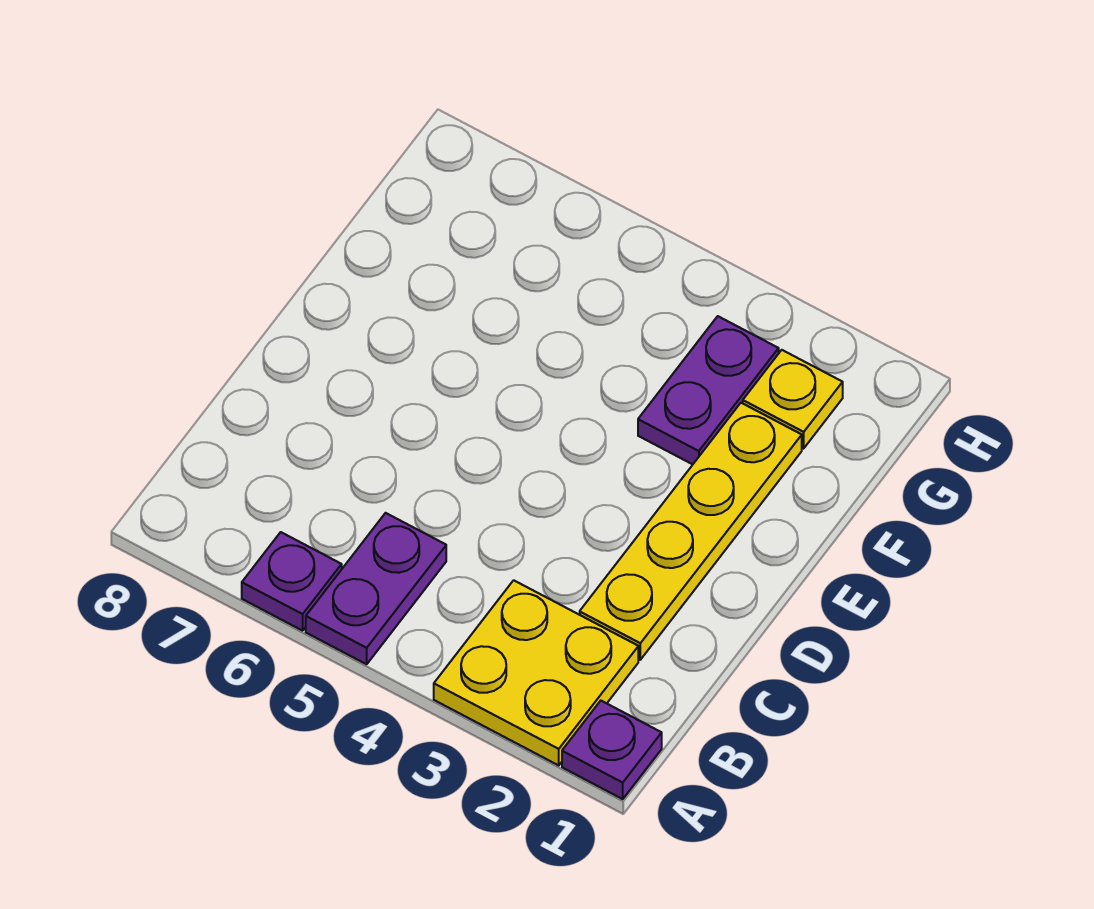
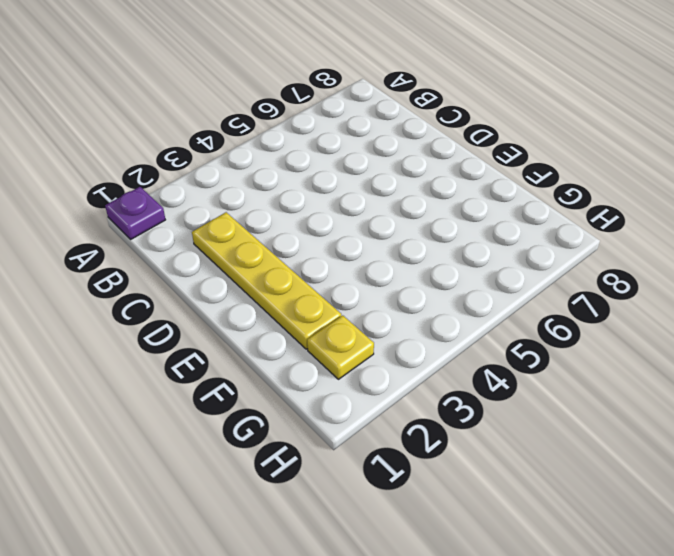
none -> yellow 2x2 plate [434,580,638,765]
none -> purple 1x2 plate [306,513,446,664]

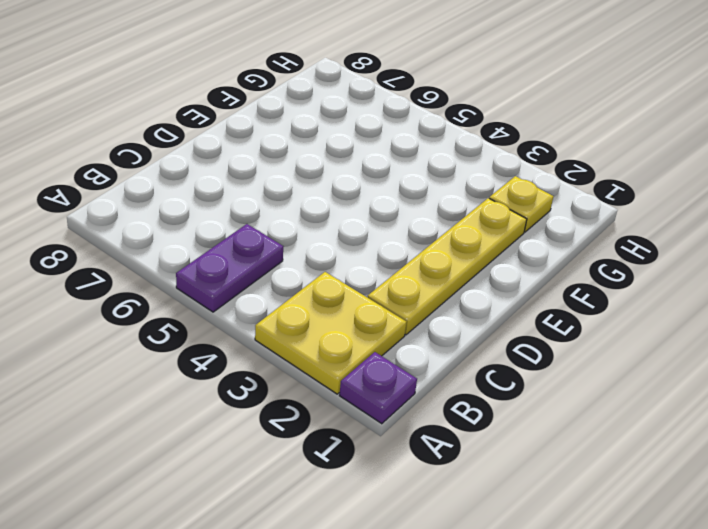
none -> purple 1x1 plate [242,532,342,631]
none -> purple 1x2 plate [638,316,779,464]

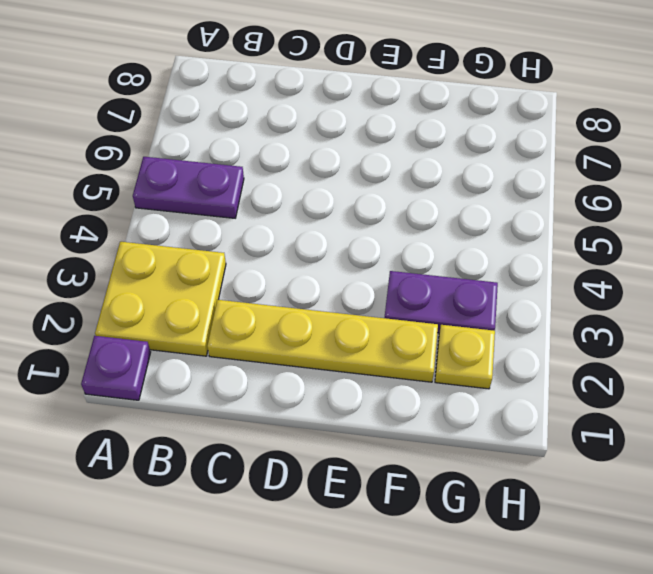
none -> purple 1x1 plate [242,532,342,631]

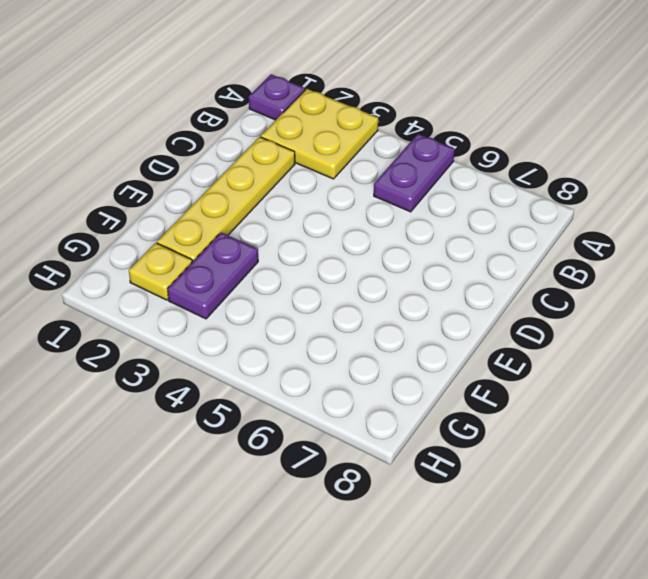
none -> purple 1x1 plate [242,532,342,631]

